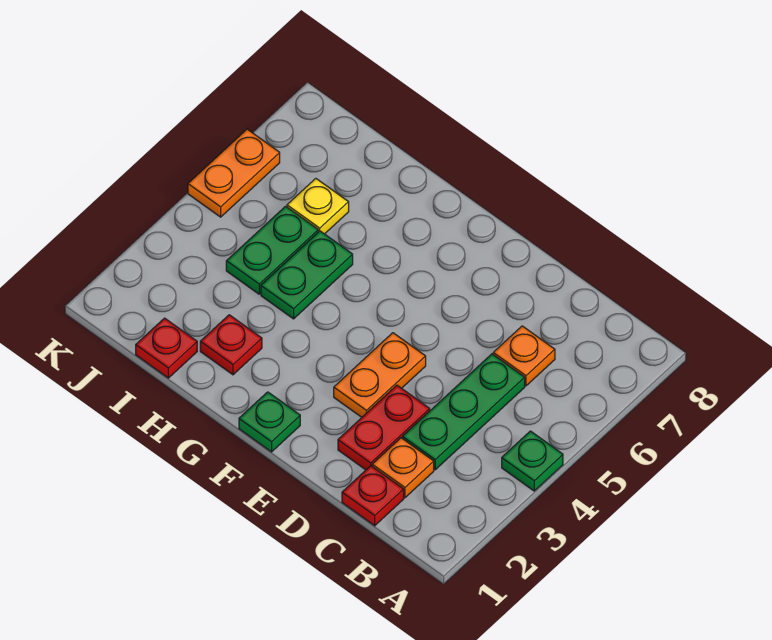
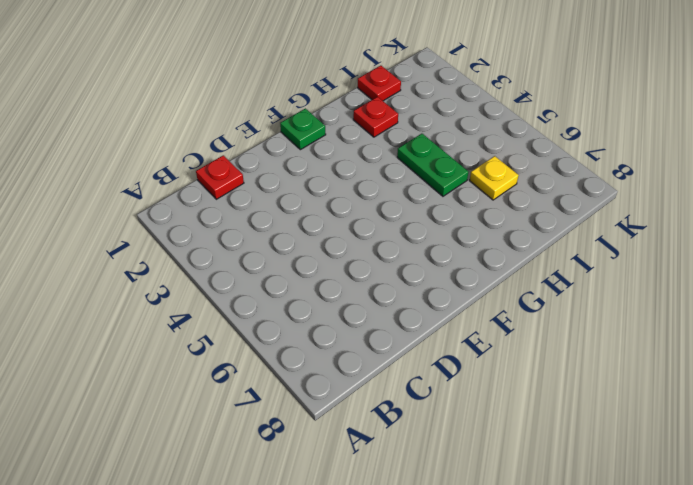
none -> green 1x1 plate [502,431,563,491]
none -> orange 1x1 plate [372,438,434,498]
none -> green 1x3 plate [403,354,525,470]

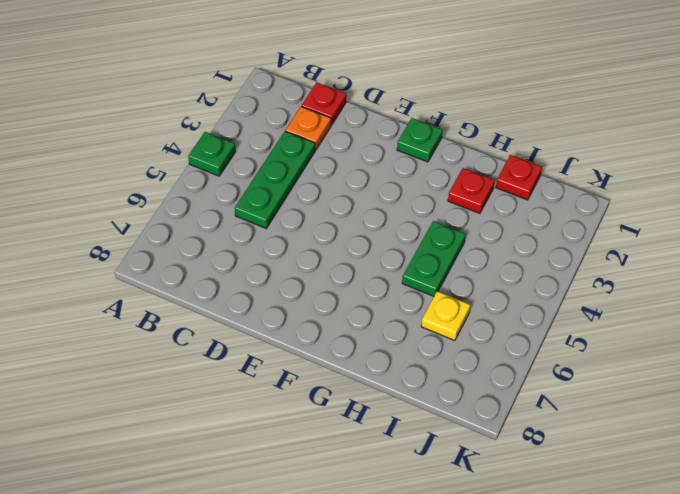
none -> orange 1x1 plate [493,326,555,386]
none -> red 1x2 plate [338,385,430,470]
none -> orange 1x2 plate [334,333,426,417]

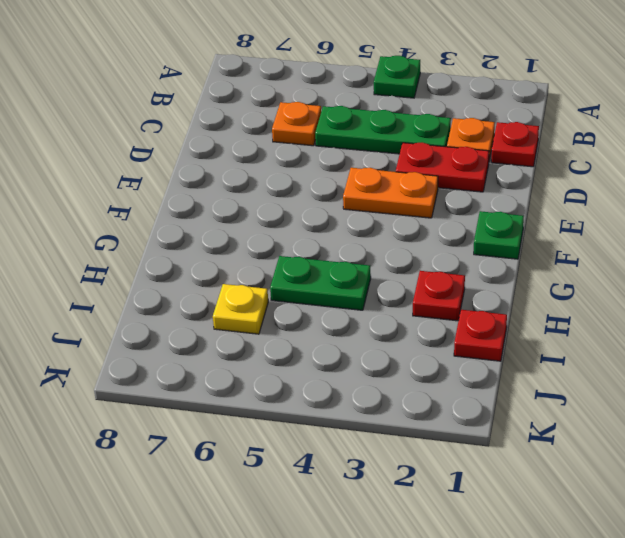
none -> green 1x2 plate [226,206,318,294]
none -> orange 1x2 plate [188,129,280,217]

